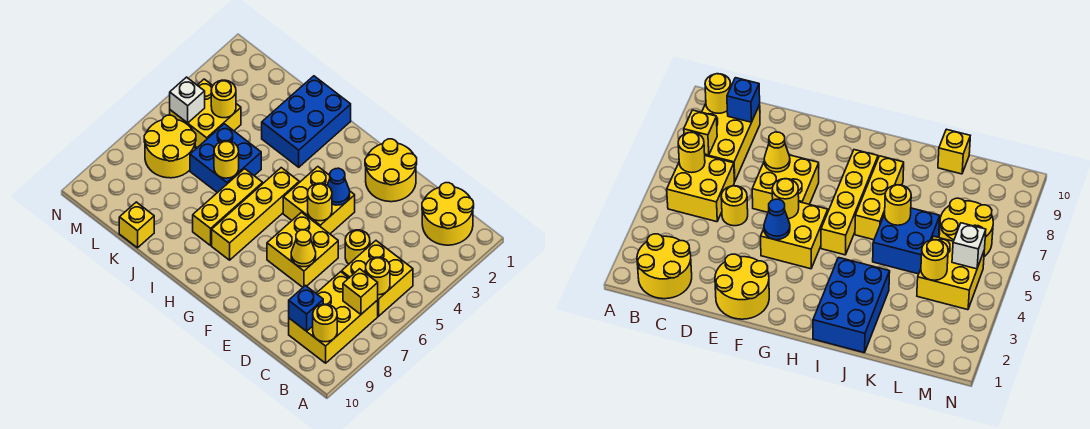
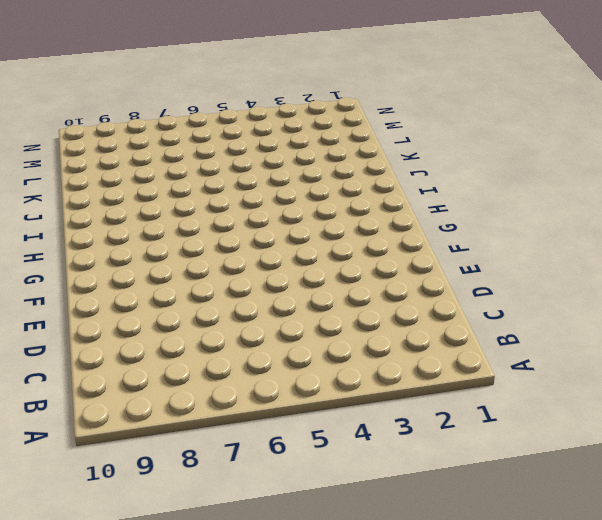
none -> yellow 2x2 round brick [422,183,474,245]
none -> yellow 2x2 brick [342,241,413,316]
none -> yellow 2x3 brick [289,272,378,363]

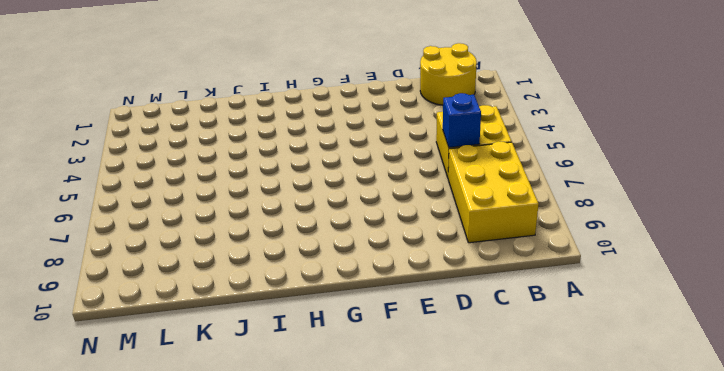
blue 1x1 brick [443,93,481,148] -> blue 1x1 brick moved to [289,286,323,331]
none -> yellow 1x1 round brick [345,230,370,264]
none -> yellow 2x2 round brick [365,139,417,202]
none -> yellow 2x2 brick [267,212,338,287]

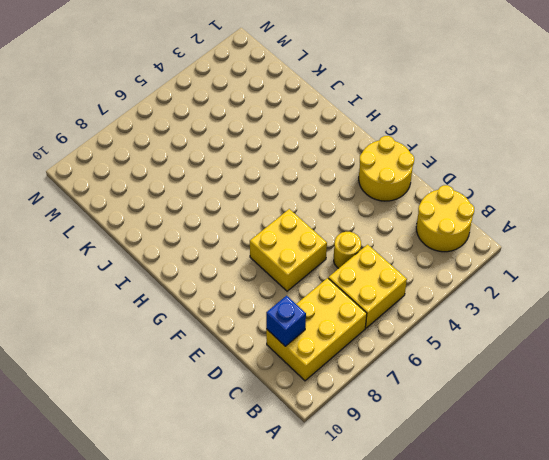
none -> yellow 2x2 brick [283,167,355,234]
none -> yellow 1x4 brick [212,168,299,260]
none -> blue 2x3 brick [262,76,351,167]

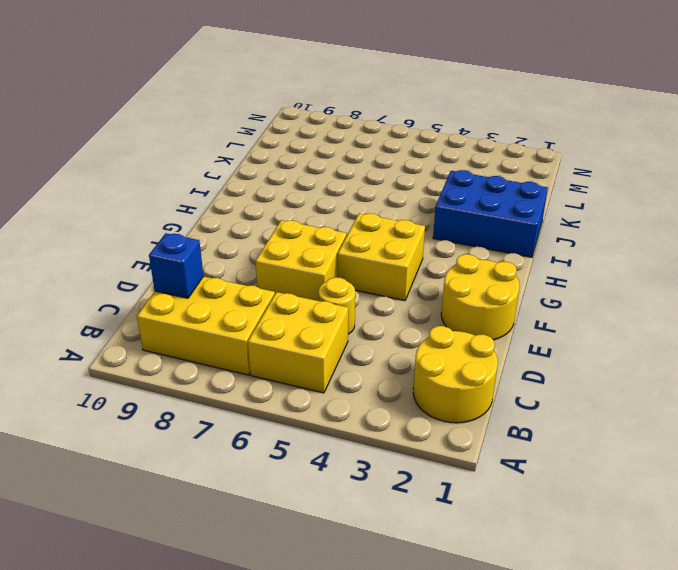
none -> yellow 1x4 brick [212,168,299,260]
none -> yellow 1x3 brick [193,169,263,245]
none -> blue 2x2 brick [190,124,261,193]

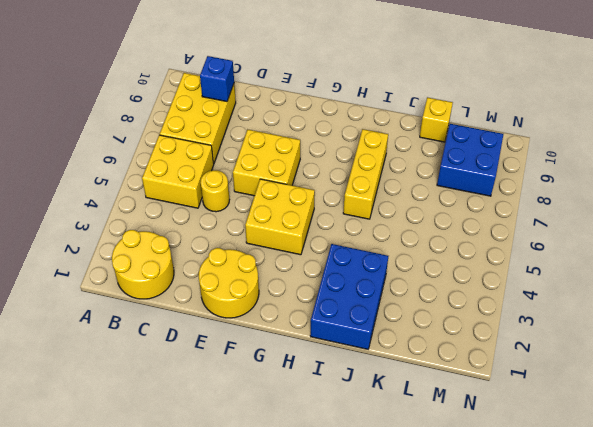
blue 2x2 brick [437,124,503,196] -> blue 2x2 brick moved to [190,124,261,193]
none -> yellow 1x4 brick [212,168,299,260]
none -> yellow 2x2 brick [170,79,241,148]
none -> yellow 2x2 round brick [144,115,196,178]

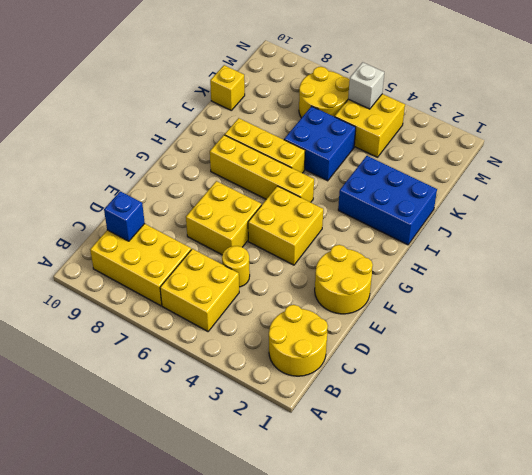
none -> yellow 1x1 round brick [366,257,390,295]
none -> yellow 1x1 brick [343,269,378,314]
none -> yellow 1x1 round brick [313,304,337,342]

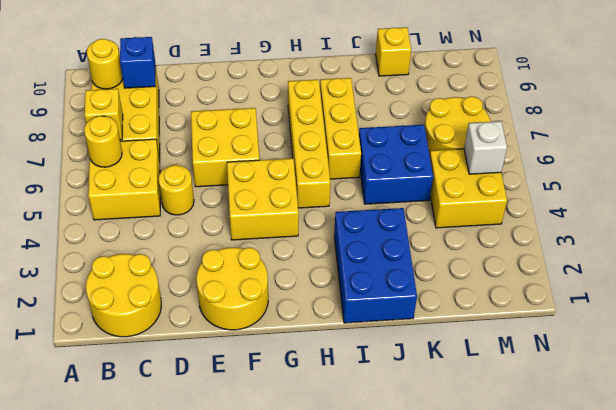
none -> yellow 1x1 cone [291,230,316,267]
none -> blue 1x1 cone [327,168,350,205]
none -> yellow 1x1 round brick [308,183,332,221]

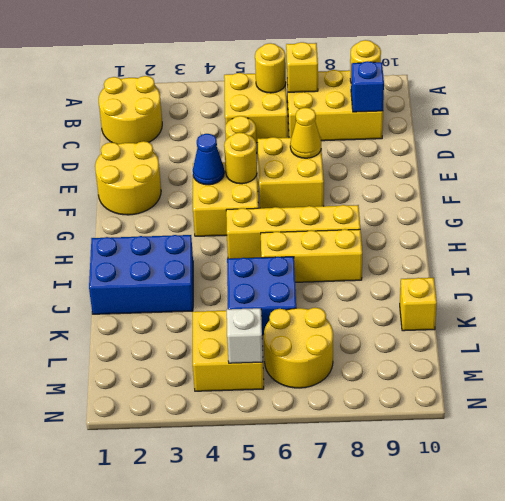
none -> yellow 1x1 round brick [214,141,239,178]
none -> yellow 1x1 round brick [211,80,236,118]

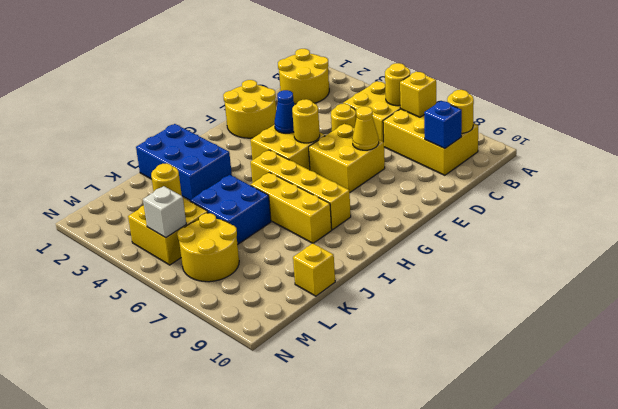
none -> yellow 1x1 round brick [214,141,239,178]

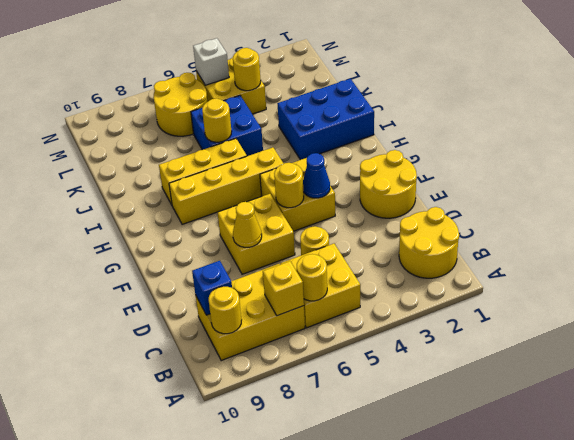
none -> yellow 1x1 brick [119,202,154,248]

